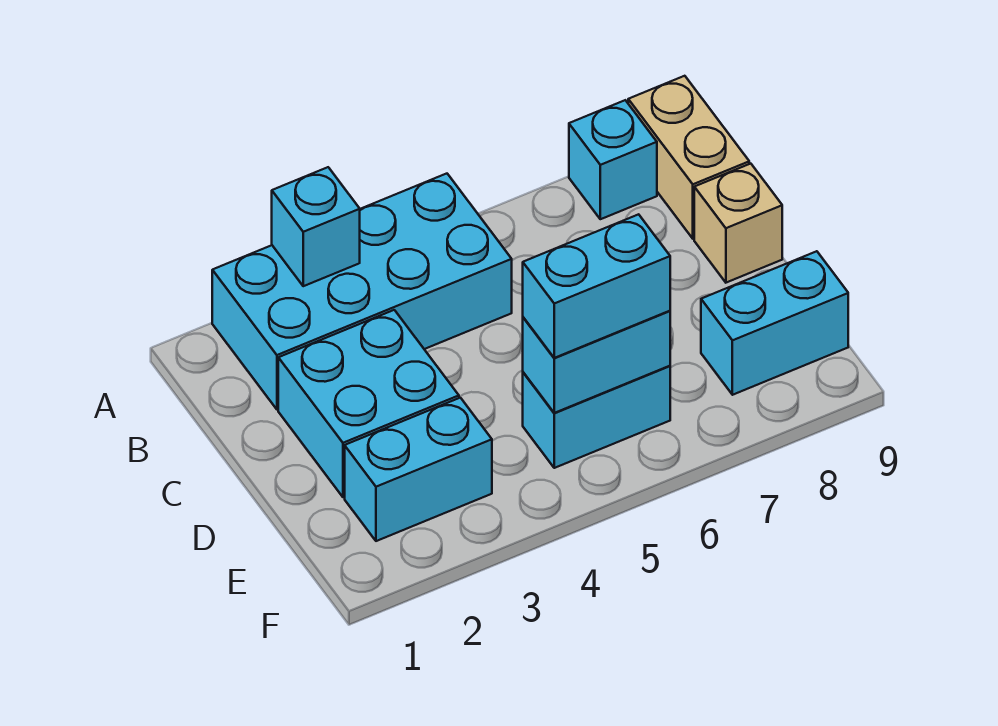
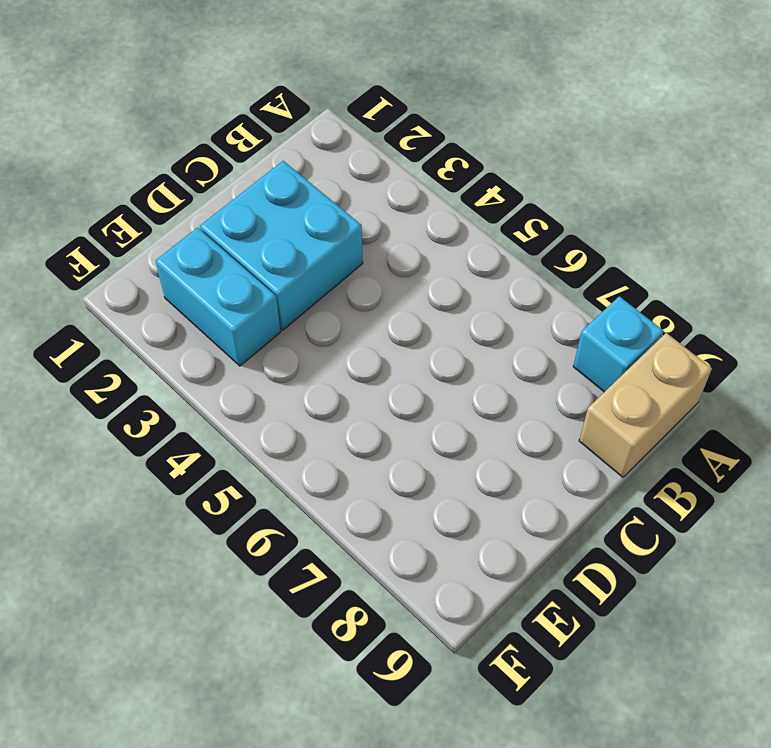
none -> cyan 2x4 brick [212,174,512,409]
none -> tan 1x1 brick [694,164,782,283]

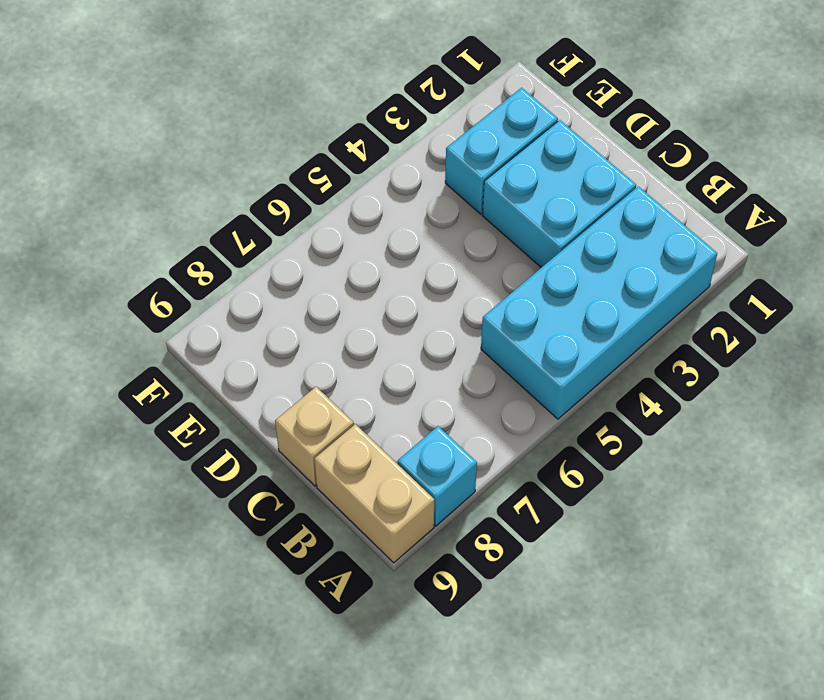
none -> cyan 1x2 brick [523,366,670,468]
none -> cyan 1x2 brick [701,251,848,395]

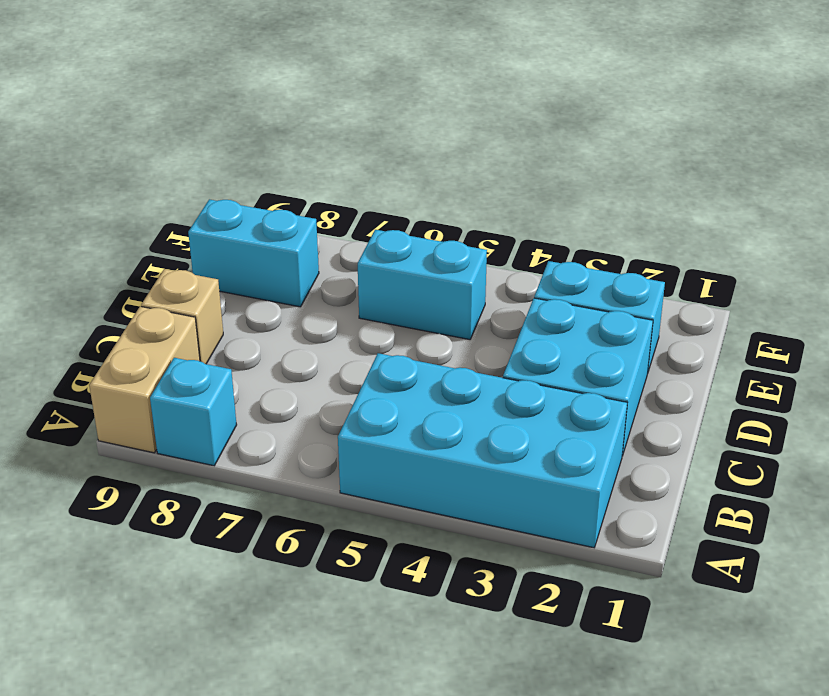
none -> cyan 1x1 brick [272,167,360,286]
none -> cyan 1x2 brick [523,311,670,413]

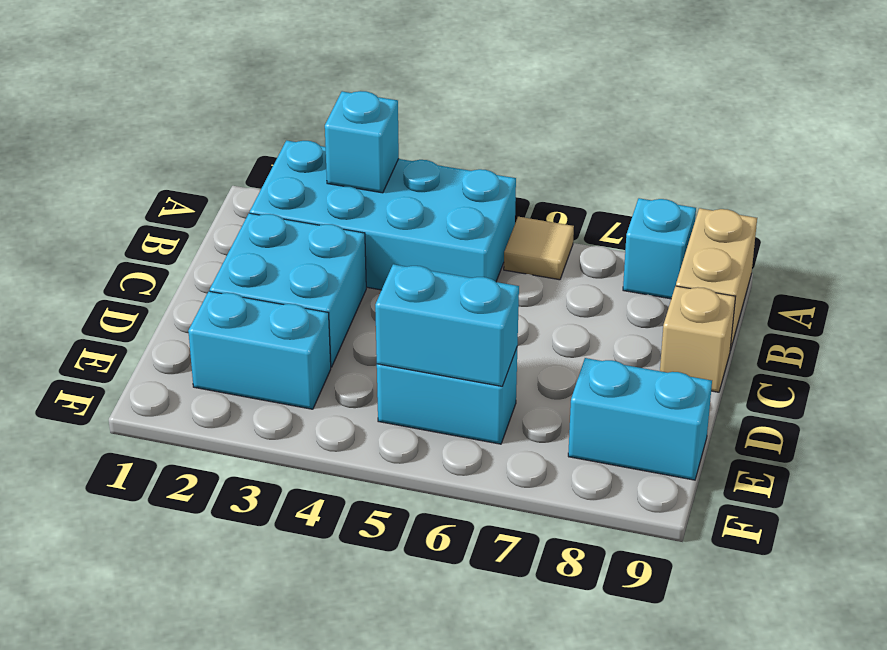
tan 1x1 tile [504,217,574,280] -> none
none -> cyan 1x2 brick [523,214,670,358]

